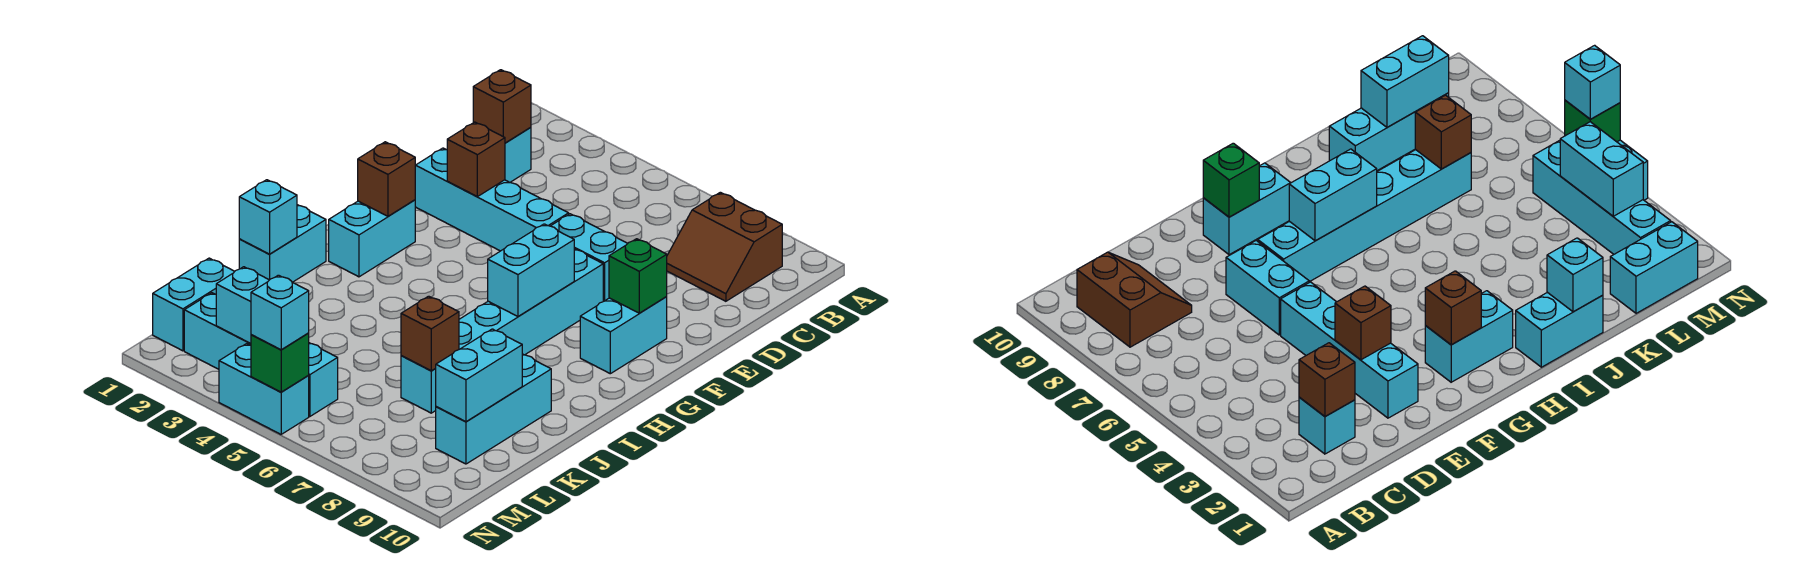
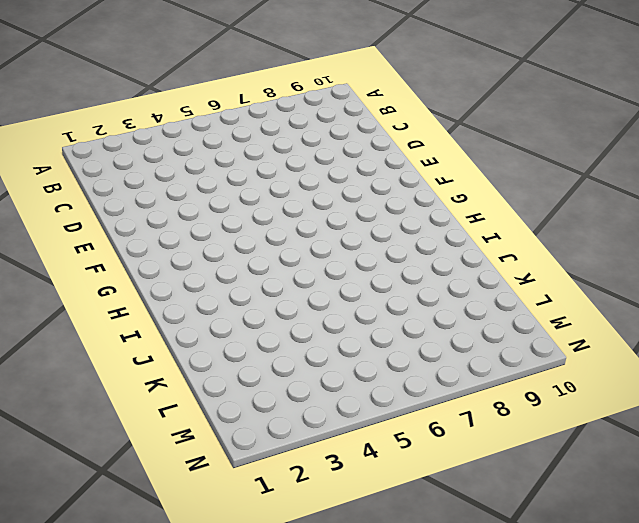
none -> brown 2x2 slope [667,192,782,301]
none -> cyan 1x1 brick [505,127,531,183]
none -> cyan 1x4 brick [415,148,569,251]

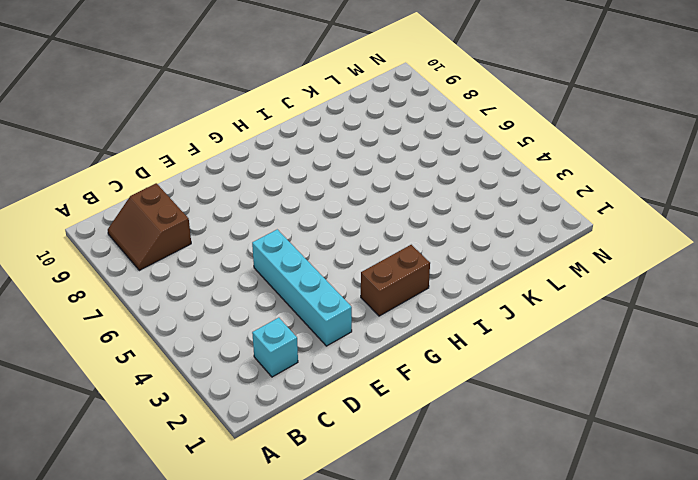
brown 2x2 slope [108,183,191,270] -> brown 2x2 slope turned to [667,192,782,301]
brown 1x2 brick [361,245,430,316] -> cyan 1x2 brick [329,200,415,277]
none -> cyan 1x2 brick [551,214,628,301]
none -> cyan 1x6 brick [401,249,603,413]
none -> cyan 1x2 brick [580,297,667,374]

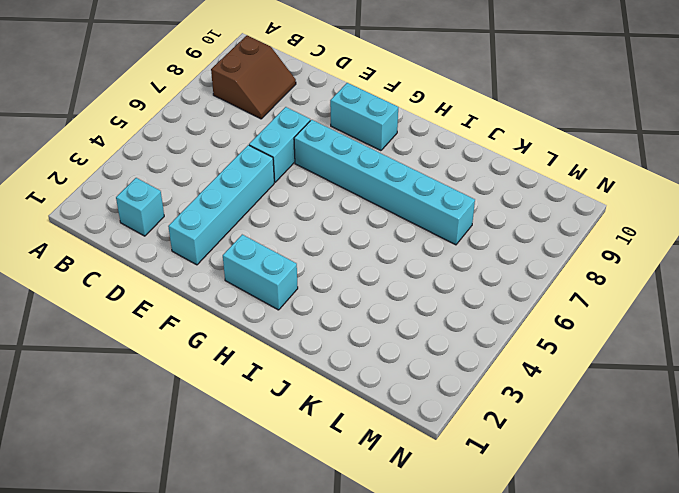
none -> cyan 1x2 brick [239,205,326,282]
none -> cyan 1x3 brick [436,354,551,464]
none -> cyan 1x2 brick [153,258,235,351]

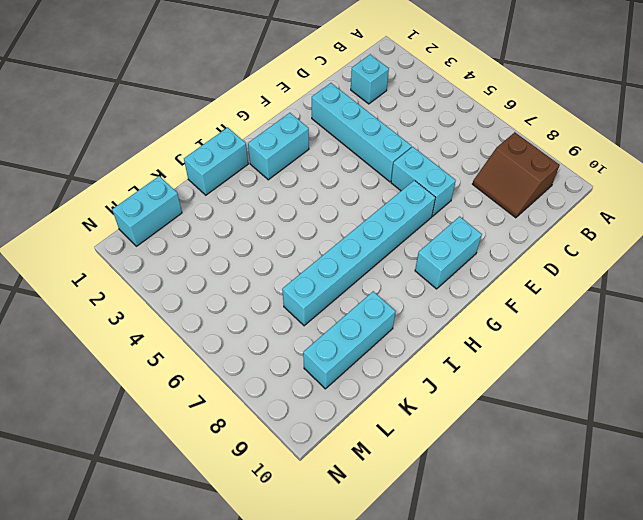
none -> cyan 1x4 brick [184,293,338,416]
none -> cyan 1x2 brick [219,344,309,434]
none -> brown 1x1 brick [473,70,531,143]

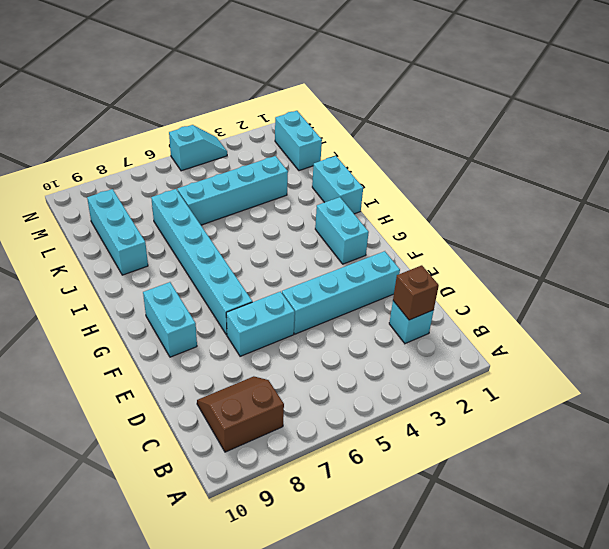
cyan 1x4 brick [177,156,288,225] -> cyan 1x4 brick moved to [184,293,338,416]
cyan 1x2 slope [169,125,227,171] -> cyan 1x2 brick [219,344,309,434]
none -> brown 1x1 brick [447,122,505,197]
none -> green 1x1 brick [609,239,667,313]
none -> brown 1x1 brick [358,142,415,216]

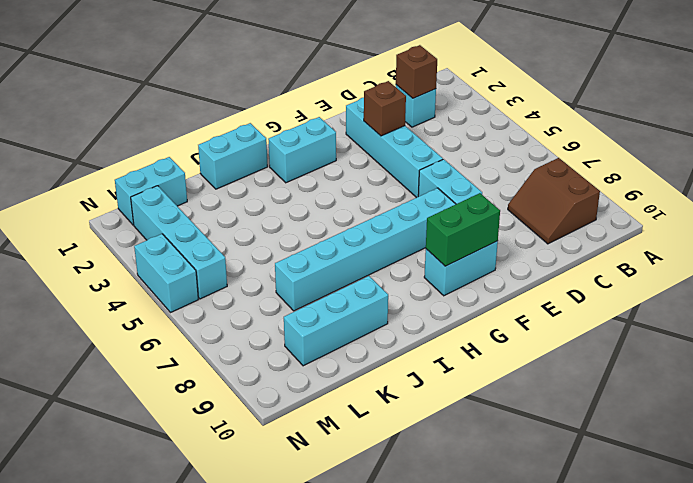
green 1x2 brick [426,193,500,266] -> green 1x1 brick [609,239,667,313]
none -> brown 1x1 brick [358,142,415,216]
none -> cyan 1x2 brick [488,224,574,317]
none -> cyan 1x1 brick [239,180,297,254]

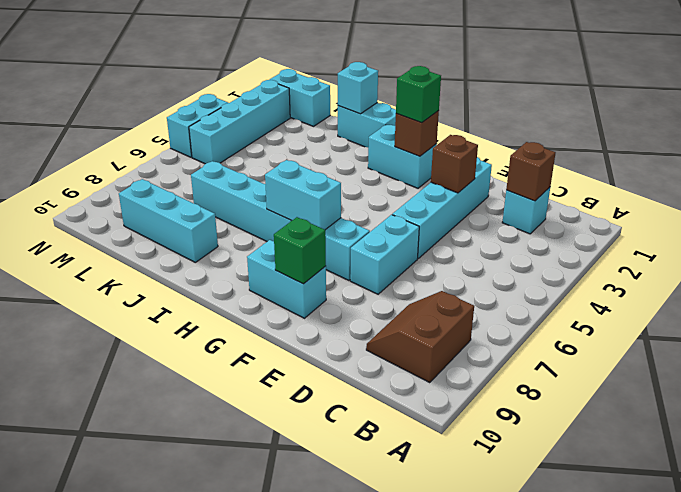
green 1x1 brick [396,66,441,123] -> green 1x1 brick moved to [251,333,309,392]
none -> brown 1x1 brick [401,296,459,371]
none -> cyan 1x2 brick [435,329,522,422]
none -> cyan 1x2 brick [216,267,269,343]

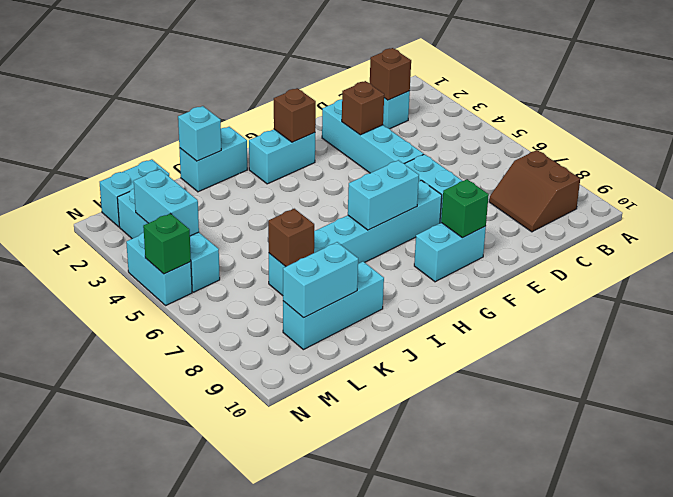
none -> cyan 1x1 brick [251,275,309,350]

